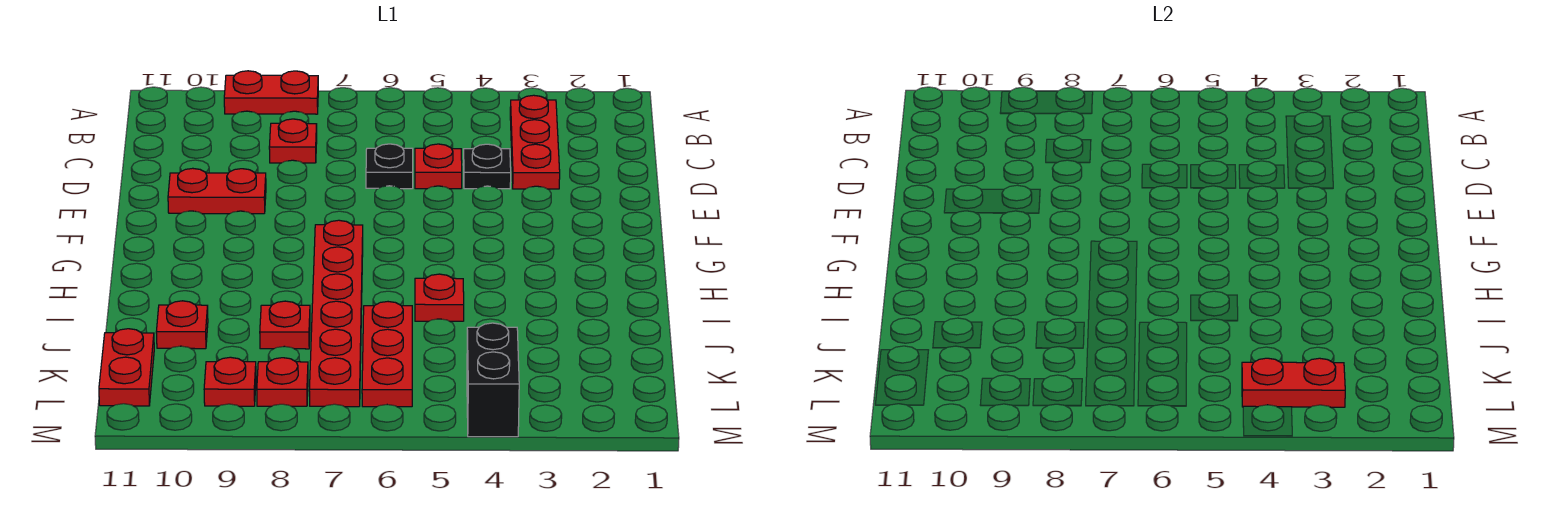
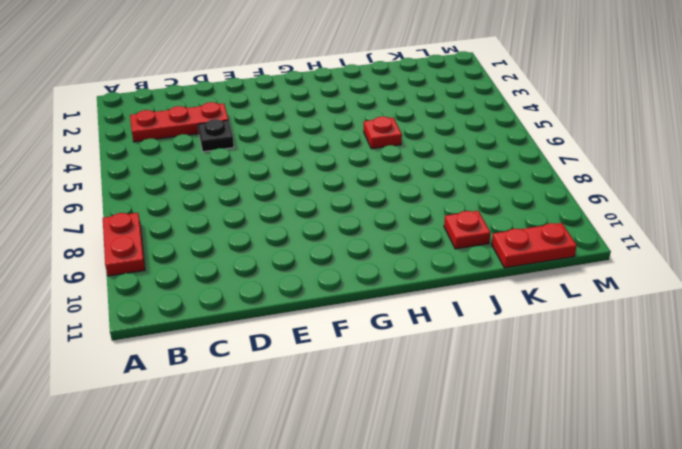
none -> red 1x1 plate [269,119,317,163]
none -> red 1x1 plate [415,144,462,189]
none -> black 1x1 plate [366,144,413,189]

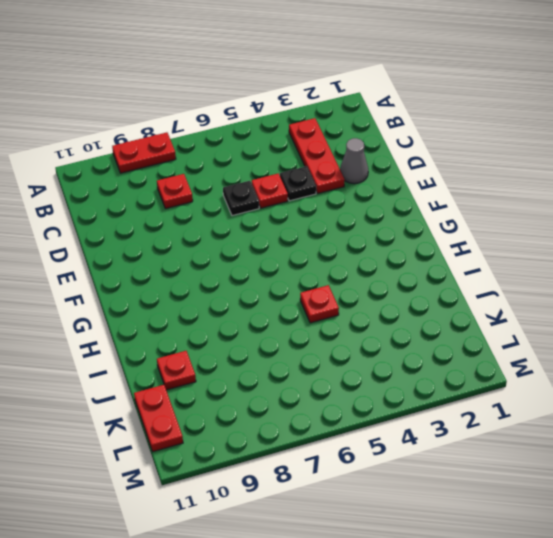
grey 1x1 cone [340,138,368,184] -> none
none -> red 1x2 plate [168,168,266,214]
none -> red 1x6 plate [309,220,363,407]
none -> red 1x3 plate [362,302,412,407]

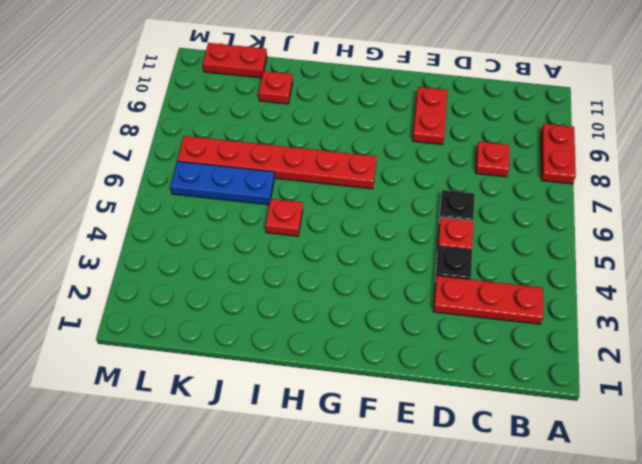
blue 1x3 plate [171,161,274,205] -> red 1x3 plate [362,302,412,407]
none -> red 1x1 plate [260,301,310,349]
none -> black 1x2 brick [467,323,519,437]
none -> red 1x1 plate [257,358,308,406]

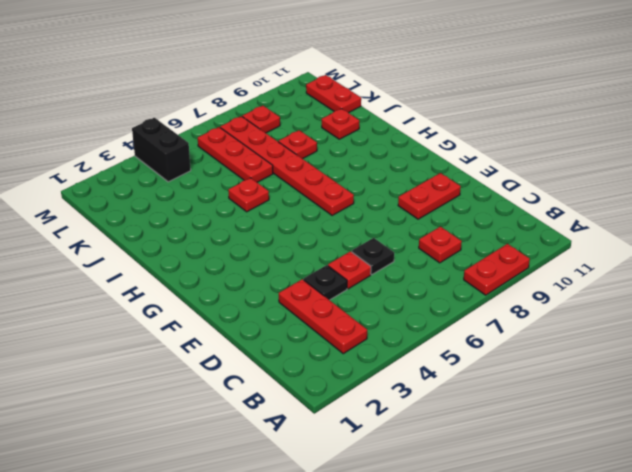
none -> red 1x1 plate [204,357,256,406]
none -> red 1x2 plate [1242,358,1345,407]

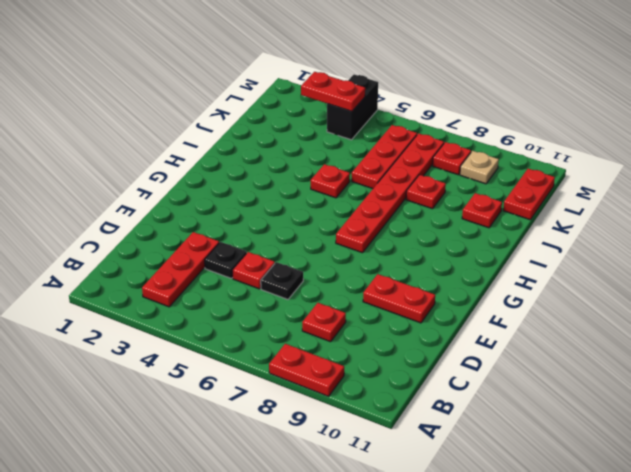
tan 1x1 plate [460,151,499,184] -> red 1x1 plate [204,357,256,406]

